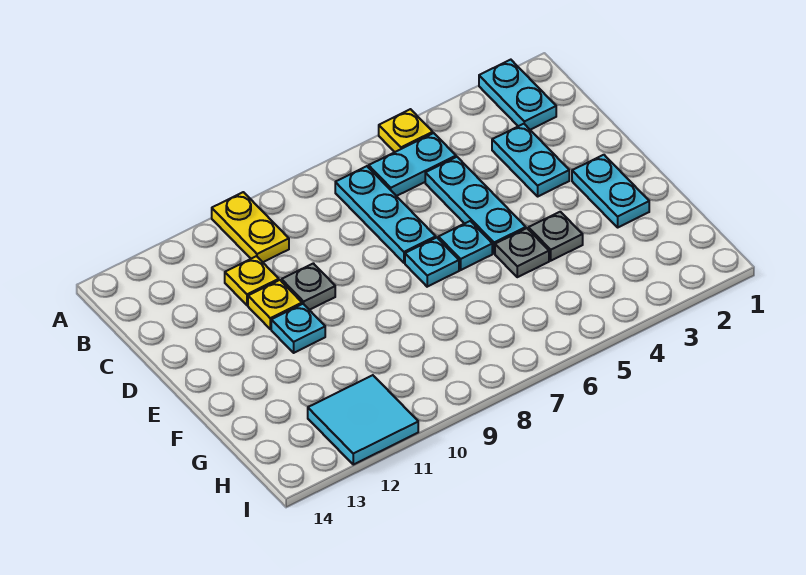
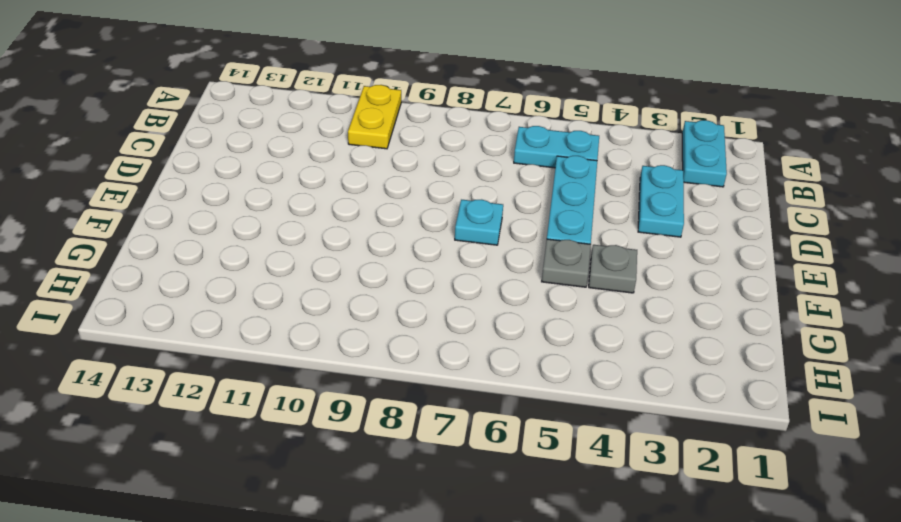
none -> yellow 1x1 plate [379,109,433,152]
none -> cyan 1x3 plate [335,166,436,263]
none -> yellow 1x1 plate [225,256,279,305]

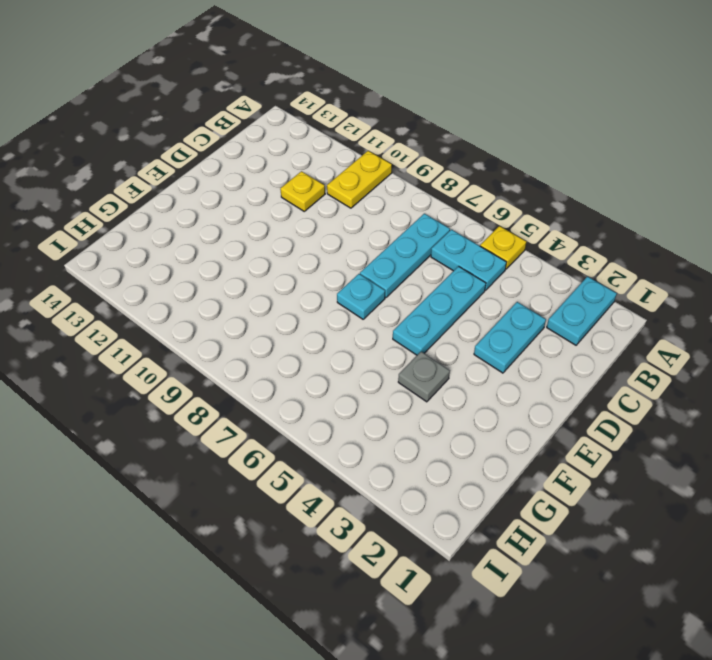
none -> grey 1x1 plate [282,263,335,310]
none -> yellow 1x1 plate [248,280,302,329]
none -> cyan 1x2 plate [572,155,649,227]

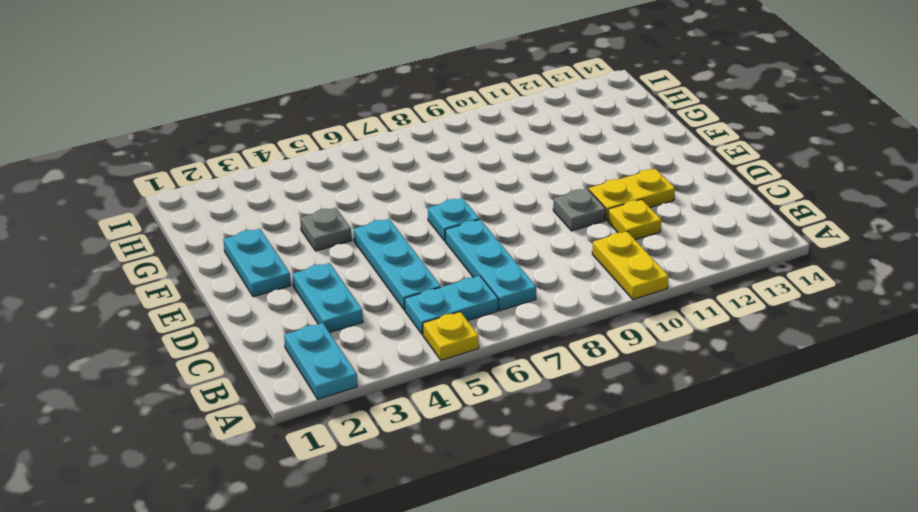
yellow 1x2 plate [589,169,675,220] -> yellow 1x1 plate [248,280,302,329]
none -> cyan 1x1 plate [438,221,492,270]
none -> cyan 1x1 plate [271,304,325,353]
none -> grey 1x1 plate [495,228,549,277]

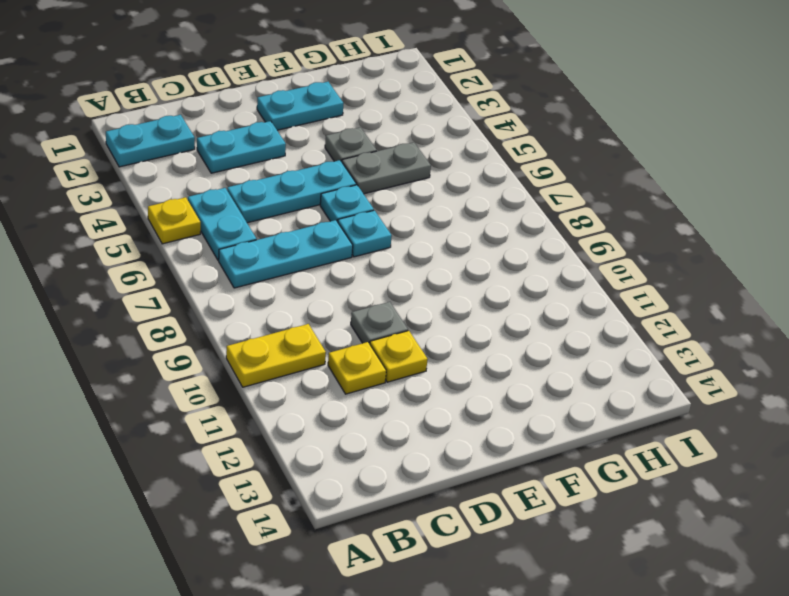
grey 1x2 plate [342,142,431,194] -> grey 1x1 plate [495,228,549,277]
none -> cyan 1x1 plate [271,304,325,353]
none -> cyan 2x2 tile [308,375,418,465]

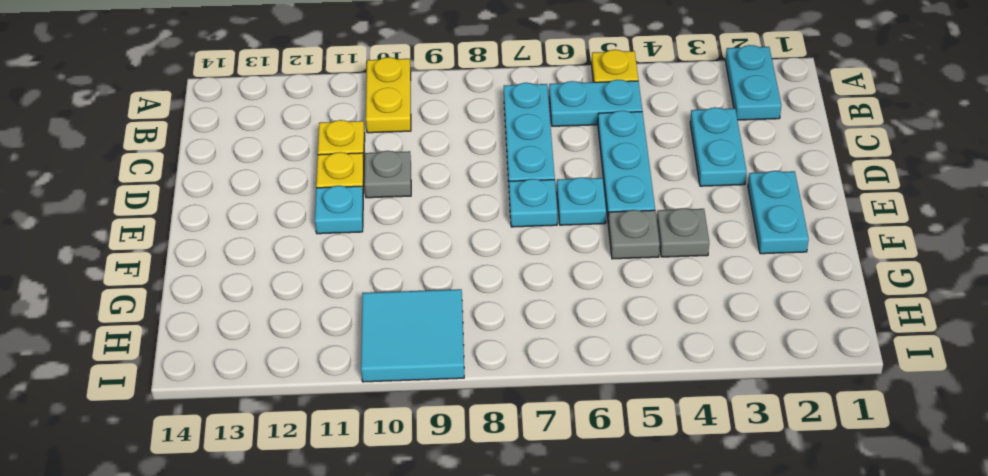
cyan 2x2 tile [361,289,464,382] -> cyan 2x2 tile moved to [308,375,418,465]

